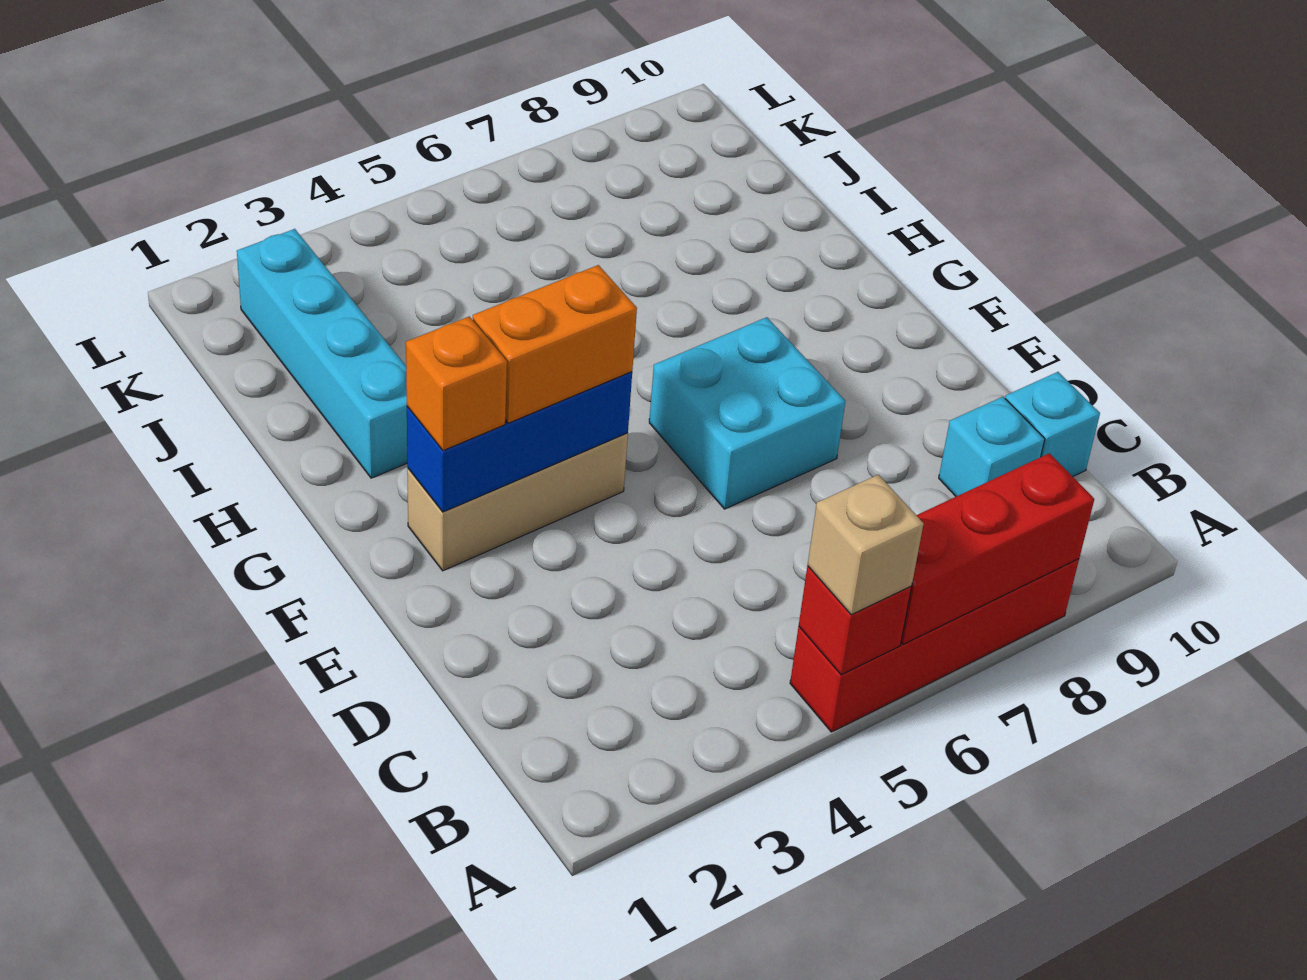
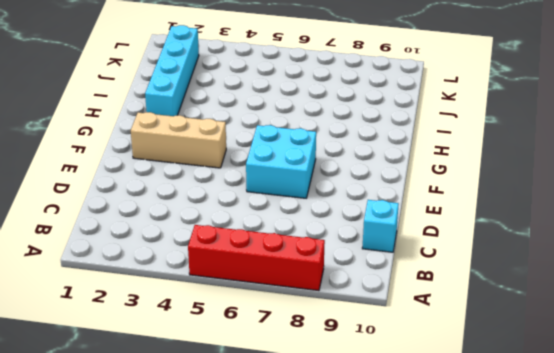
none -> cyan 1x1 brick [939,397,1045,496]
none -> red 1x1 brick [799,566,911,675]
none -> red 1x3 brick [901,453,1094,644]

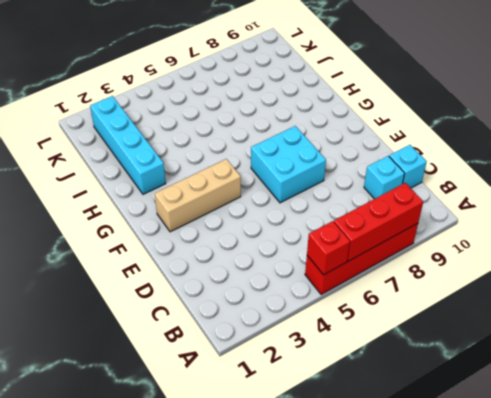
none -> blue 1x3 brick [407,372,632,512]
none -> tan 1x1 brick [807,475,924,615]
none -> orange 1x1 brick [406,316,507,451]

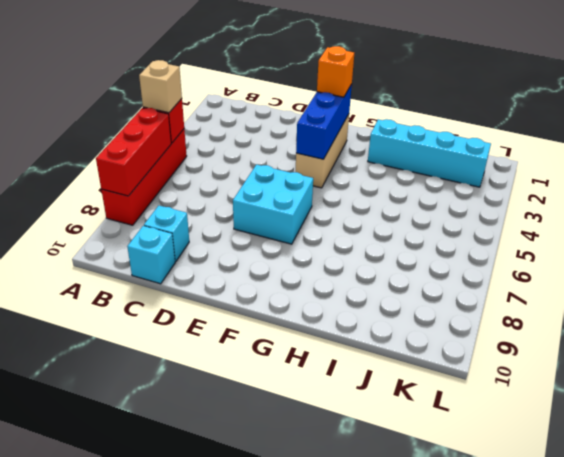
none -> orange 1x2 brick [473,265,637,423]

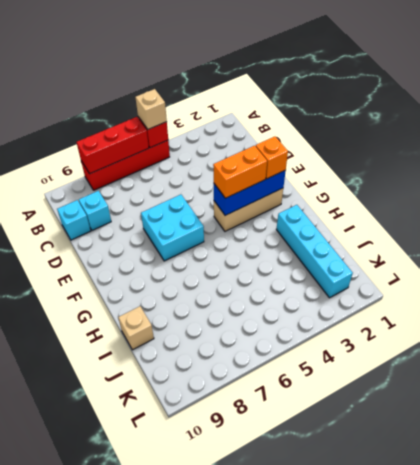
tan 1x1 brick [118,306,154,350] -> none

